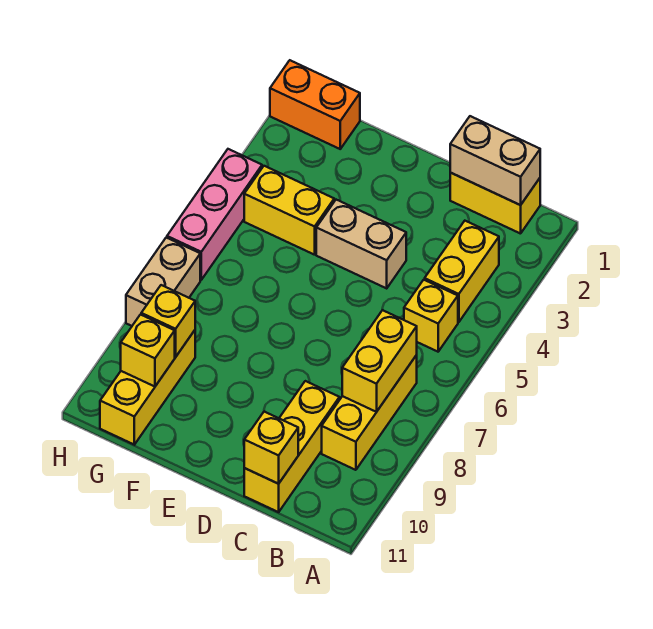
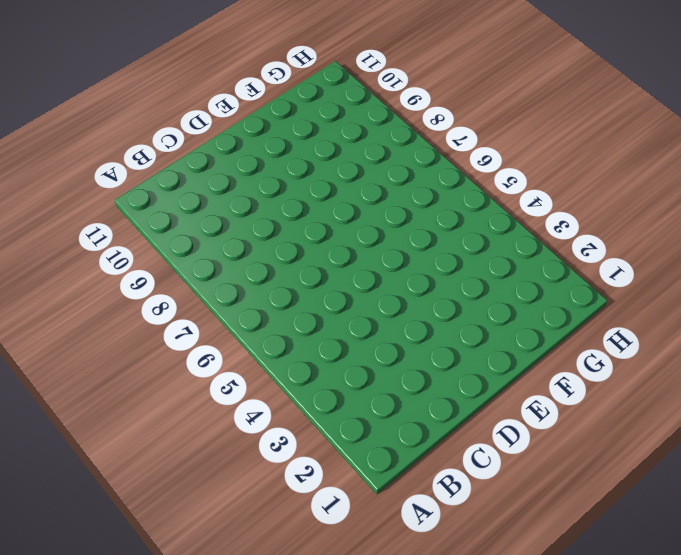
none -> yellow 1x2 brick [450,173,540,234]
none -> yellow 1x2 brick [425,221,499,322]
none -> yellow 1x1 brick [404,280,458,352]

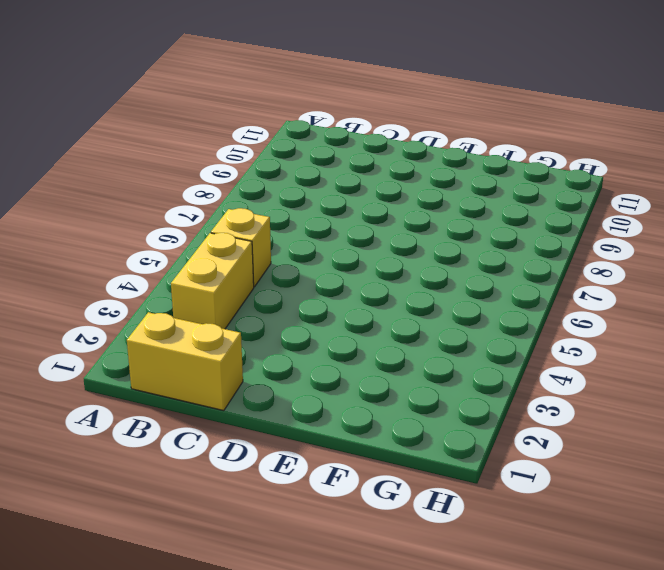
none -> yellow 1x3 brick [322,355,417,470]
none -> yellow 1x3 brick [244,381,339,512]
none -> tan 1x2 brick [316,200,406,288]

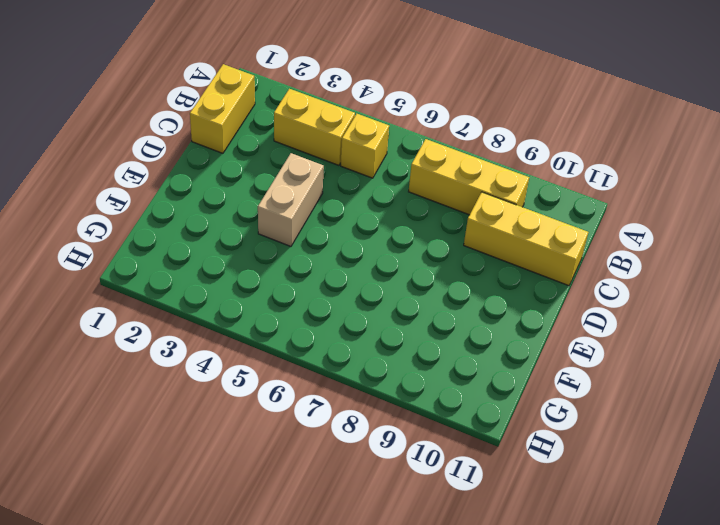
none -> yellow 1x2 brick [244,166,334,255]
none -> orange 1x2 brick [270,60,360,149]
none -> yellow 1x3 brick [100,330,195,445]

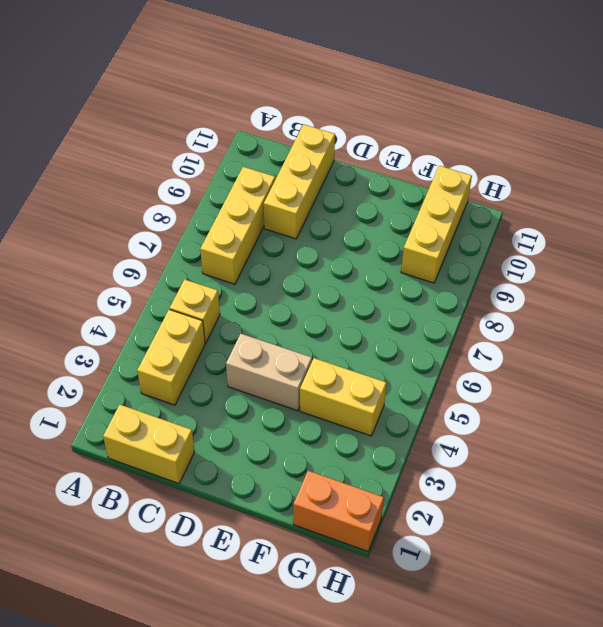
none -> pink 1x3 brick [167,149,262,280]
none -> tan 1x2 brick [126,238,200,326]
none -> tan 1x2 brick [450,116,540,205]

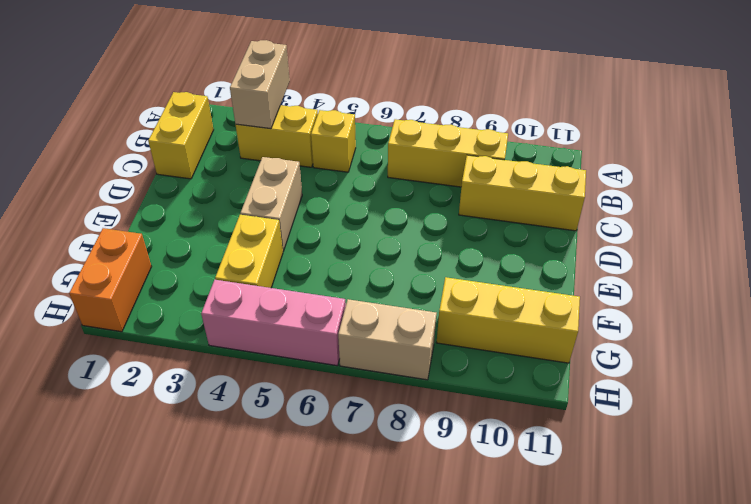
tan 1x2 brick [230,40,290,129] -> tan 1x2 brick moved to [450,116,540,205]
none -> yellow 1x2 brick [342,310,417,412]
none -> yellow 1x1 brick [244,411,298,484]
none -> yellow 1x1 brick [141,285,195,357]

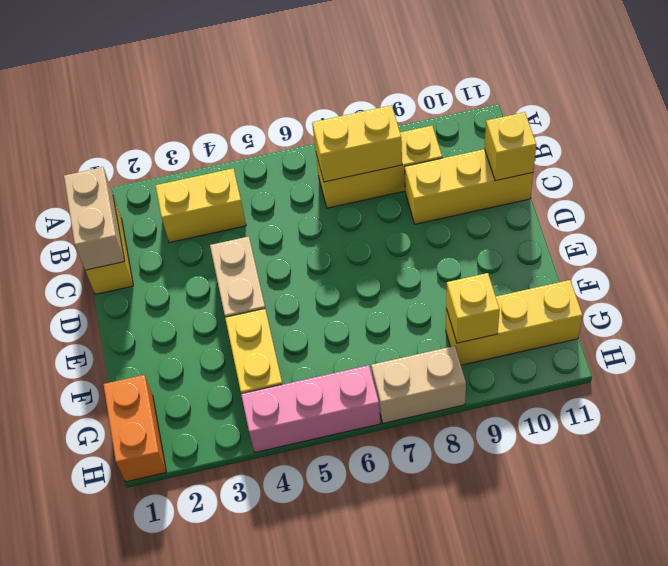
none -> yellow 1x1 brick [404,280,458,352]
none -> yellow 1x1 brick [121,315,175,387]

